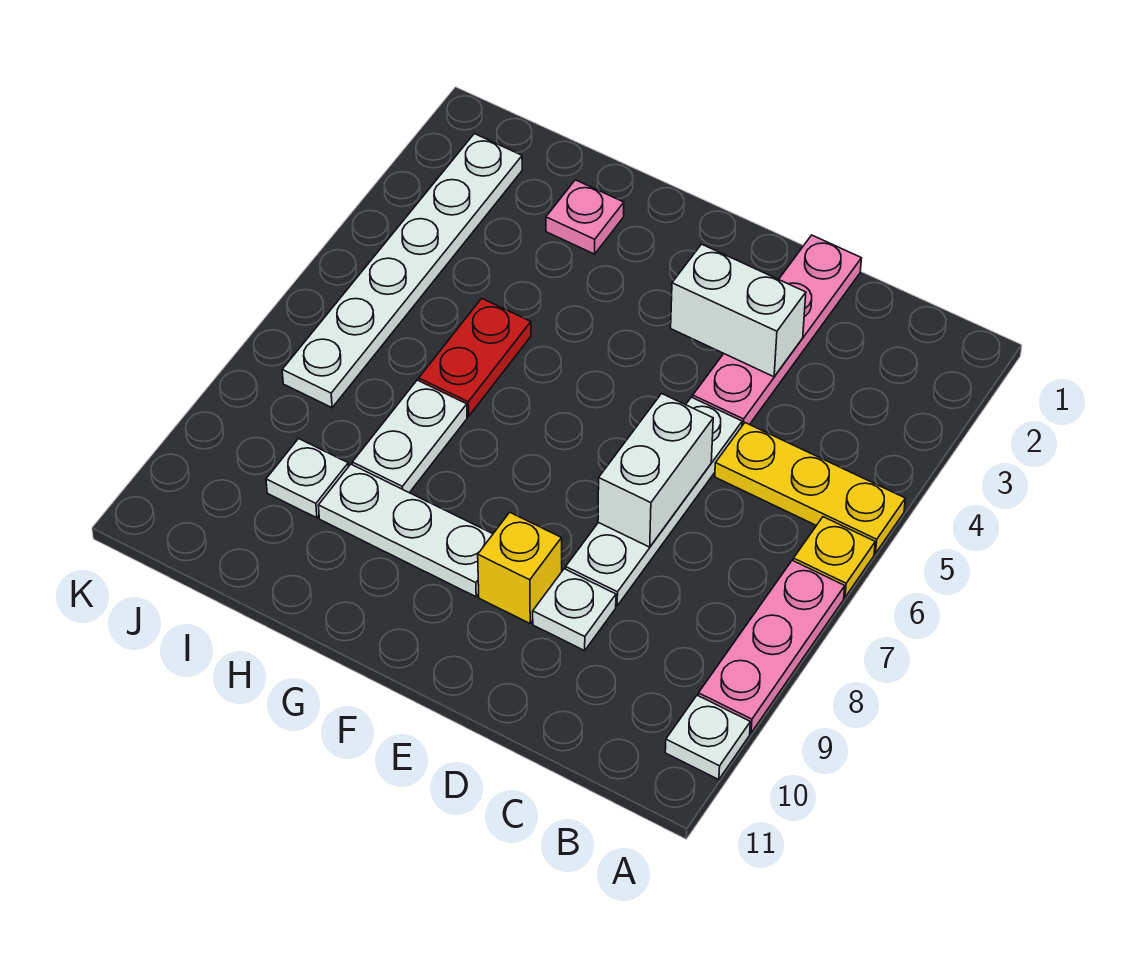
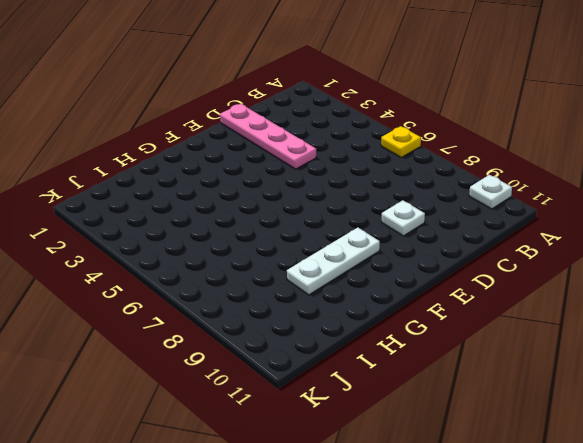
none -> yellow 1x3 plate [715,423,905,553]
none -> pink 1x3 plate [698,560,845,733]
none -> white 1x4 plate [566,397,742,606]

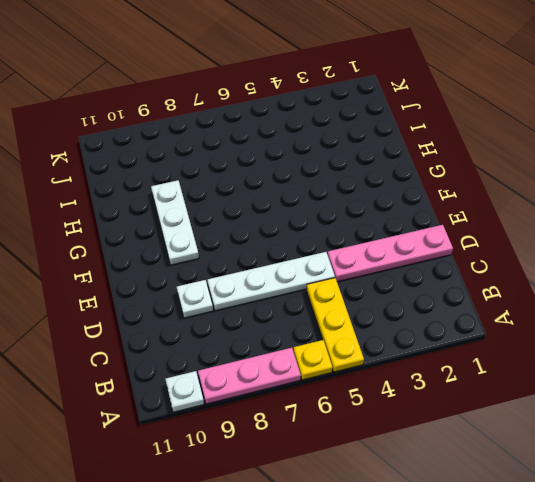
none -> yellow 1x1 brick [478,512,562,623]
none -> pink 1x1 plate [546,180,624,254]
none -> red 1x2 plate [419,299,531,416]

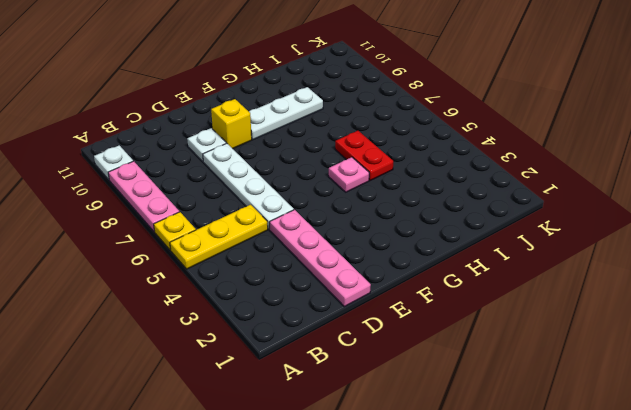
pink 1x1 plate [329,157,369,192] -> pink 1x1 plate moved to [546,180,624,254]
none -> white 1x2 plate [352,380,467,493]
none -> white 1x1 plate [266,439,348,518]
none -> white 1x6 plate [282,134,522,408]

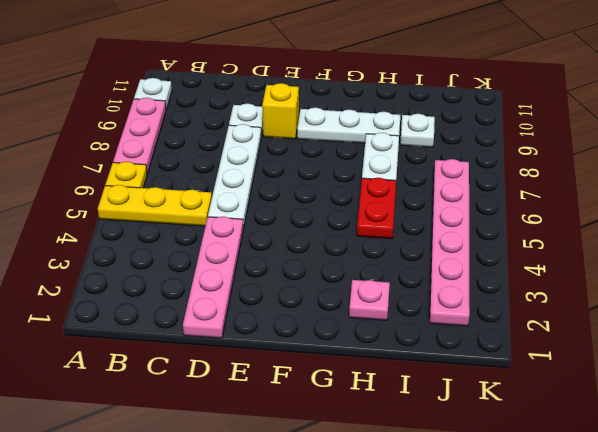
pink 1x6 plate [430,159,470,326] -> white 1x6 plate [282,134,522,408]
none -> white 1x2 brick [671,244,806,377]
none -> white 1x2 brick [598,394,713,547]

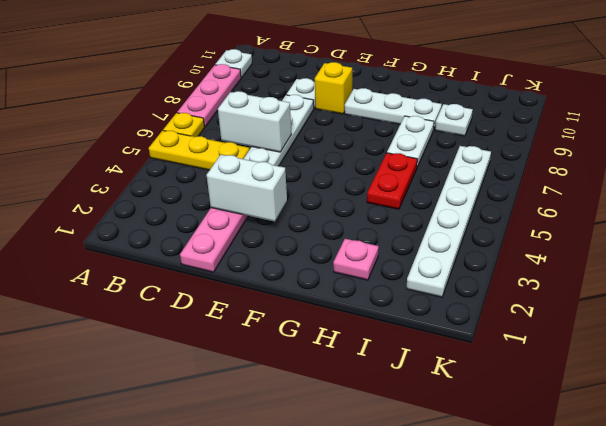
white 1x2 brick [218,91,292,152] -> white 1x2 brick turned to [598,394,713,547]

